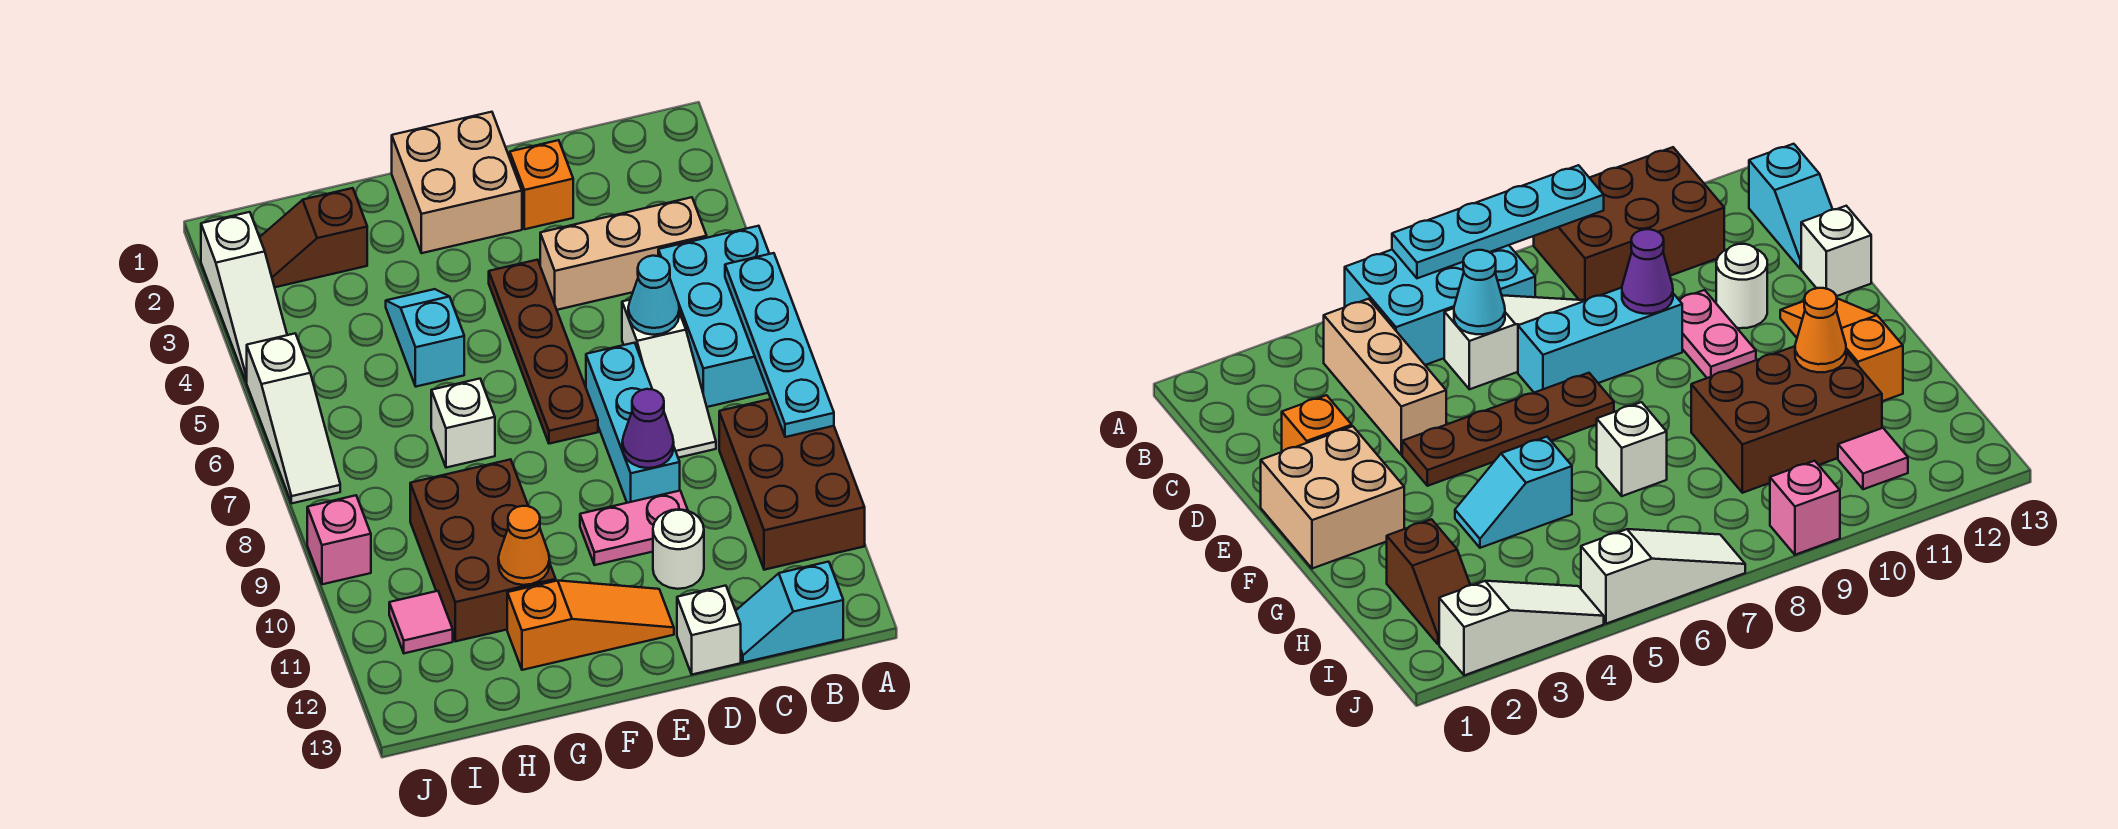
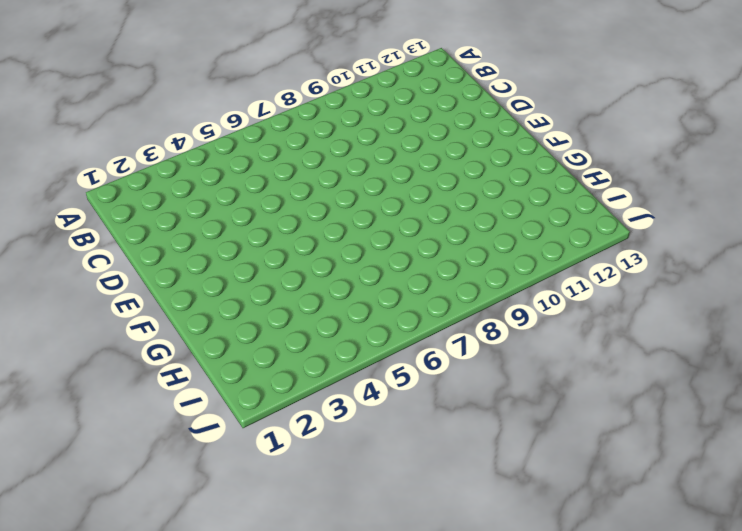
none -> cyan 2x3 brick [658,226,769,407]
none -> brown 2x3 brick [719,399,865,570]
none -> tan 1x3 brick [540,197,707,310]

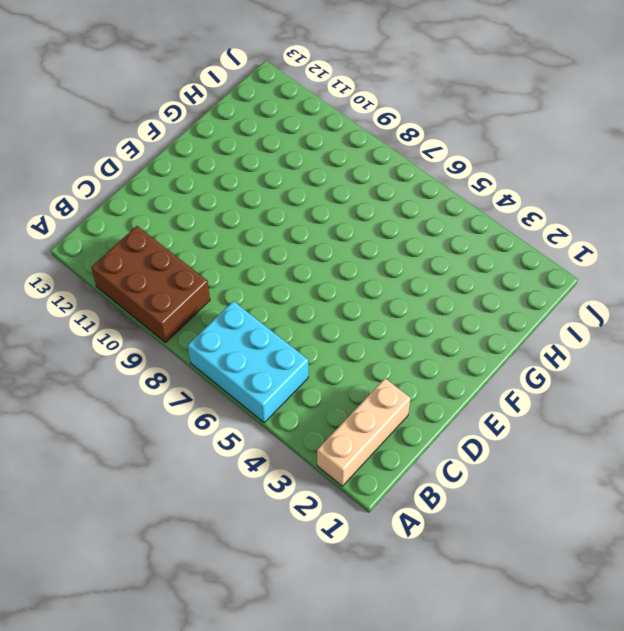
tan 1x3 brick [317,378,411,486] -> tan 1x3 brick moved to [540,197,707,310]
none -> cyan 1x2 slope [736,562,843,663]
none -> white 1x3 slope [622,300,716,458]
none -> orange 1x1 brick [510,140,573,229]

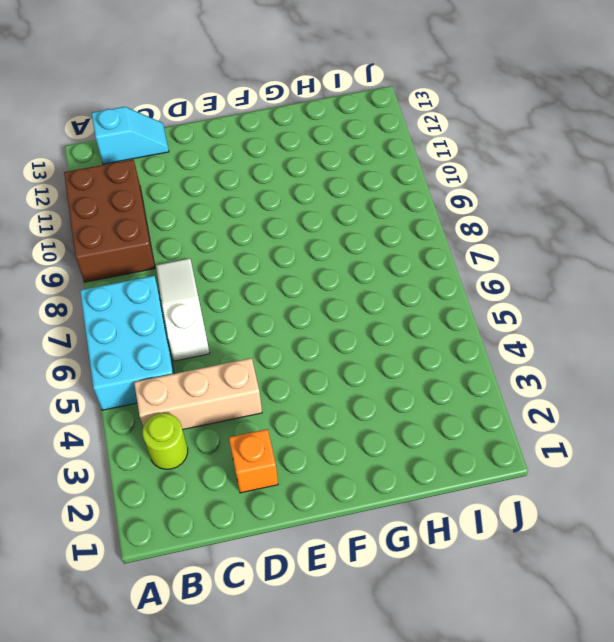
lime 1x1 round brick [143,413,188,469] -> none
none -> cyan 1x3 brick [586,343,680,503]
none -> pink 1x2 plate [580,491,688,565]
none -> white 1x1 round brick [653,509,704,589]

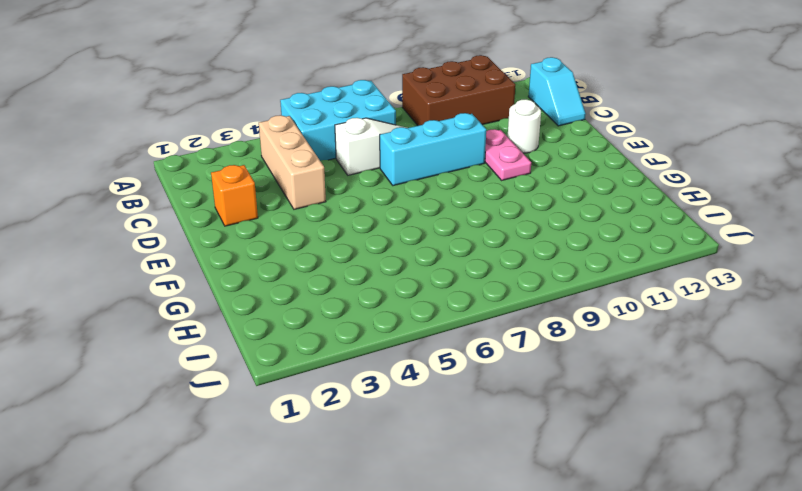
none -> white 1x1 brick [677,586,741,674]
none -> tan 2x2 brick [392,112,522,253]
none -> brown 1x4 plate [489,260,598,444]

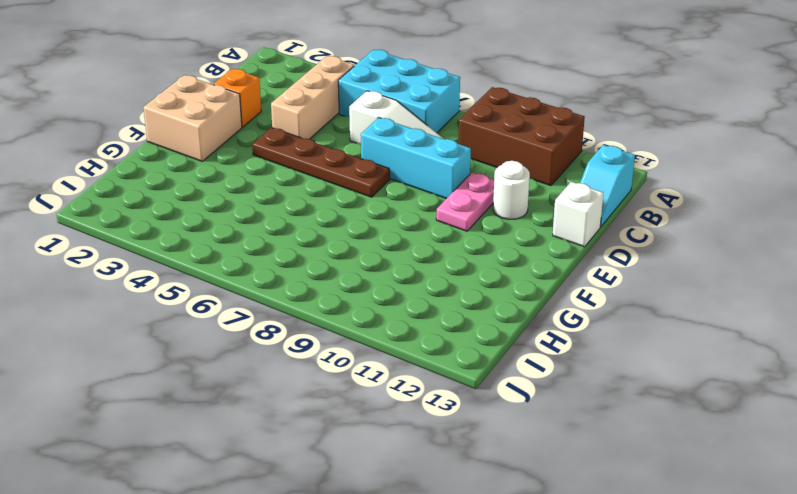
none -> orange 1x3 slope [507,581,674,670]
none -> cyan 1x2 slope [386,289,464,387]
none -> white 1x1 brick [431,379,495,468]

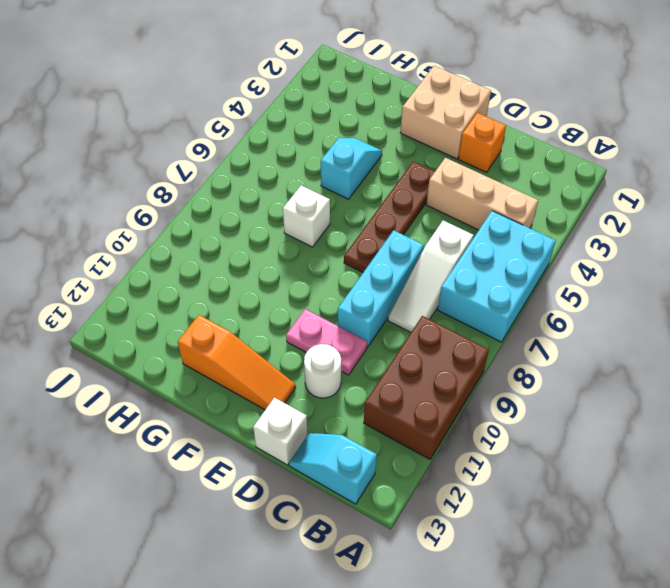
none -> brown 2x3 brick [410,459,556,641]
none -> brown 1x2 slope [260,188,367,287]
none -> pink 1x1 tile [389,591,453,653]

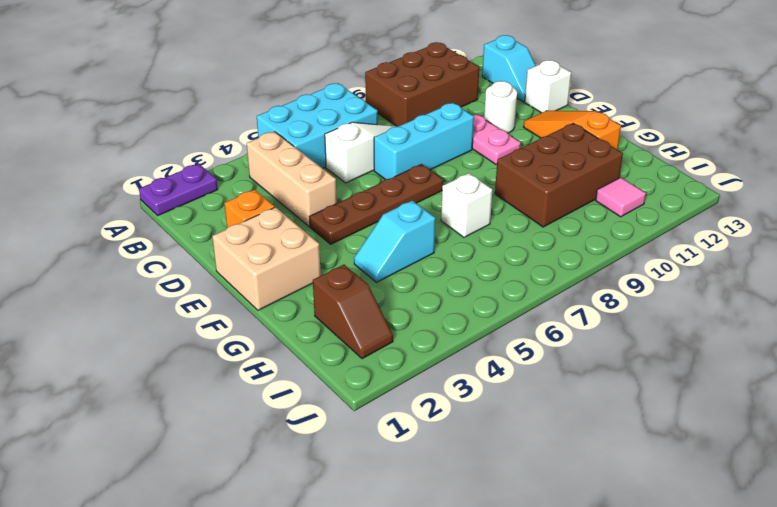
purple 1x2 plate [139,164,218,215] -> none
none -> white 1x3 slope [201,212,287,382]
none -> white 1x3 slope [247,334,340,503]
none -> pink 1x1 brick [307,495,371,584]

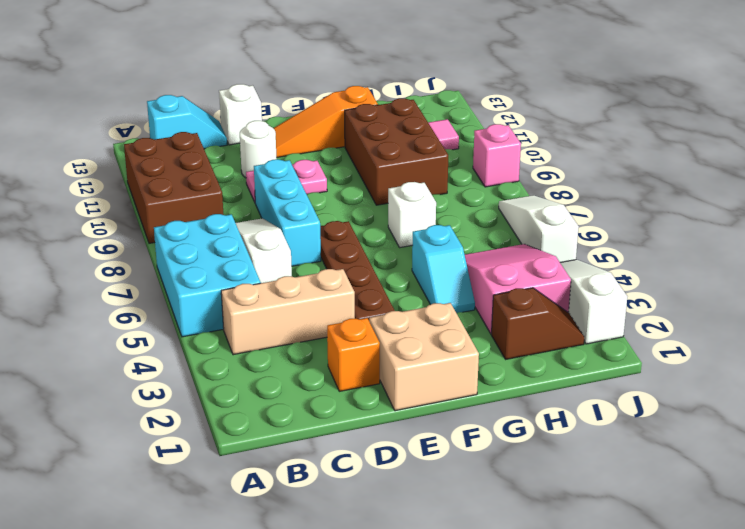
pink 2x3 slope [465,244,571,334] -> none
none -> cyan 1x4 plate [725,253,834,437]
none -> cyan 1x1 cone [628,256,679,335]
none -> purple 1x1 cone [622,389,674,468]

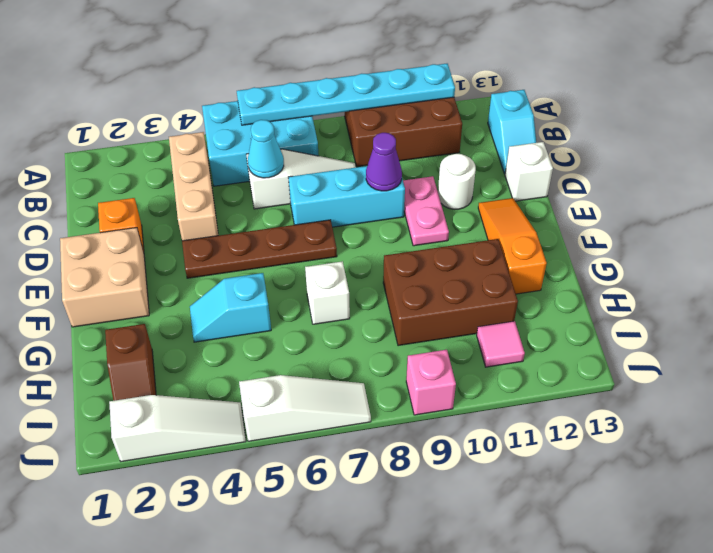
cyan 1x6 plate [237,64,455,125] -> cyan 1x4 plate [725,253,834,437]
none -> orange 1x1 cone [498,506,550,585]

